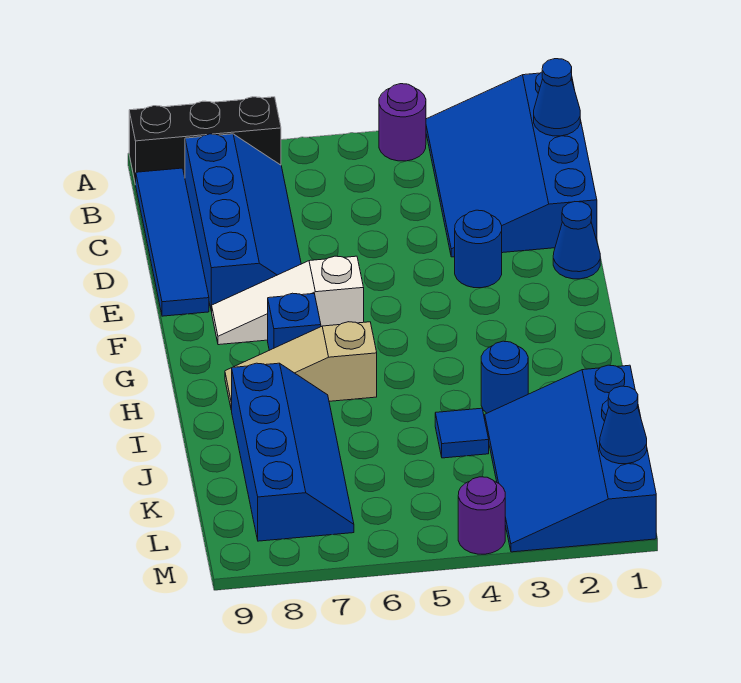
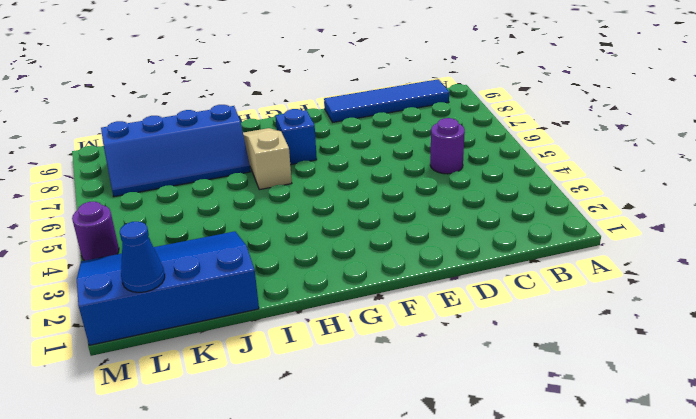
purple 1x1 round brick [430,118,465,174] -> purple 1x1 round brick moved to [379,84,426,161]
none -> blue 3x4 slope [426,72,597,257]
none -> black 1x3 brick [129,97,281,185]
none -> blue 2x4 slope [185,134,301,312]

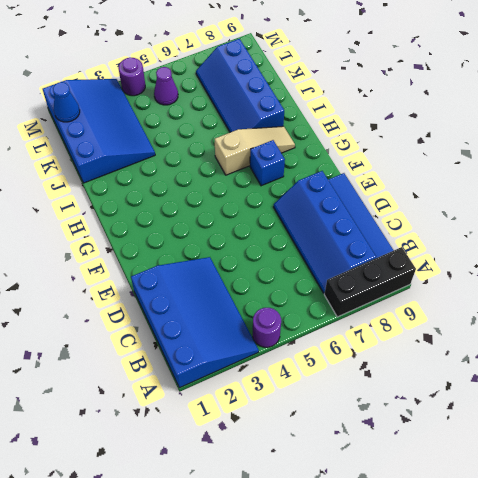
purple 1x1 cone [154,67,178,105] -> none
none -> blue 1x1 cone [553,202,600,279]
none -> blue 1x1 round brick [455,210,502,288]
none -> white 1x3 slope [212,256,364,345]

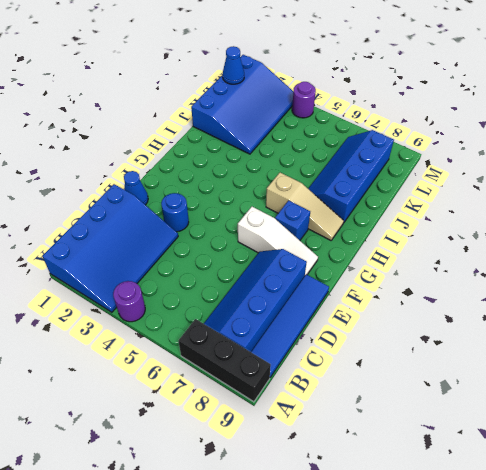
none -> blue 1x1 round brick [481,341,528,413]
none -> blue 1x1 tile [435,408,489,458]
none -> blue 1x1 cone [534,59,580,136]

